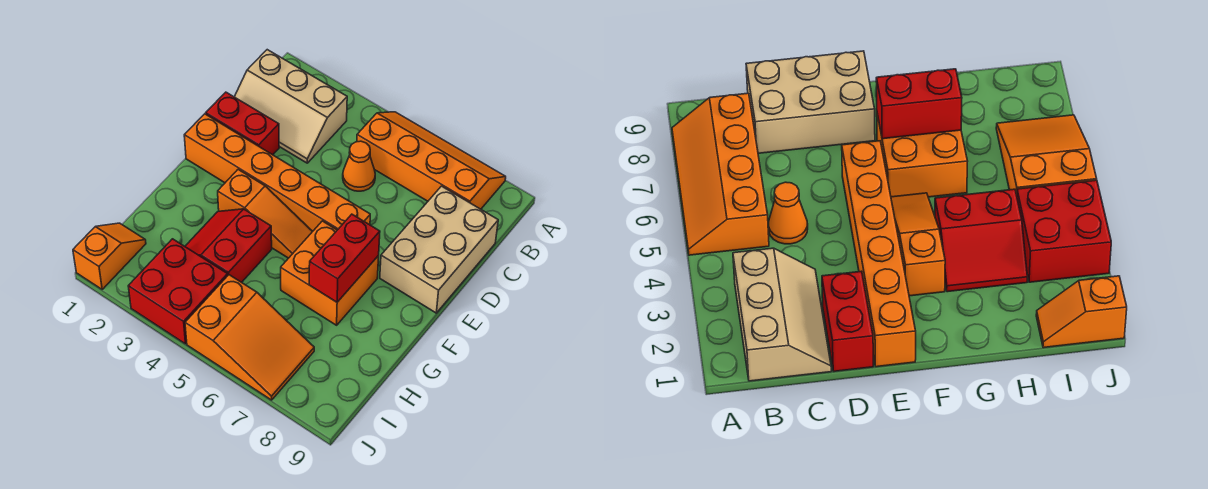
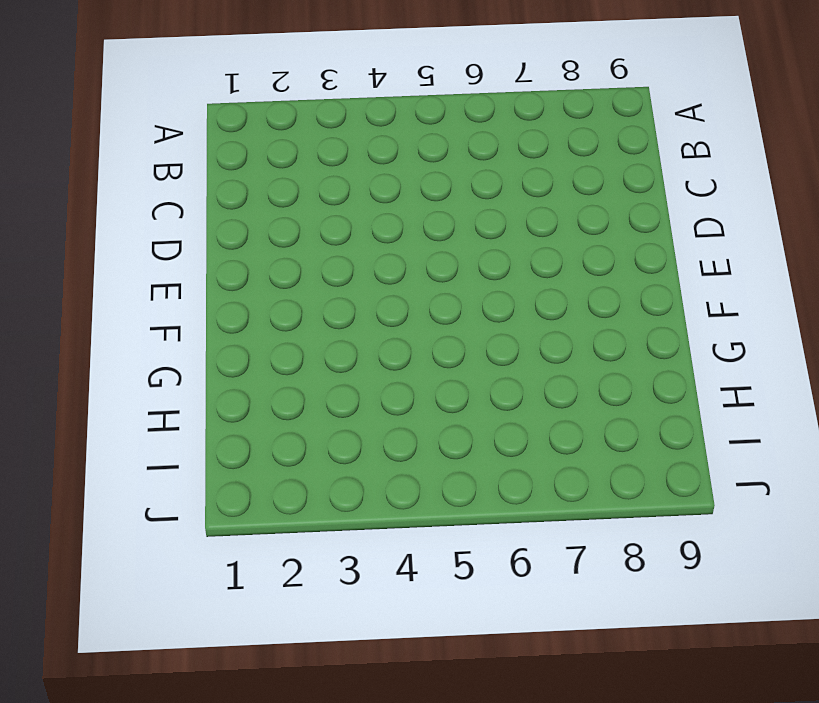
none -> orange 2x4 slope [357,112,506,209]
none -> tan 2x3 slope [235,50,347,163]
none -> orange 1x1 cone [343,141,375,191]

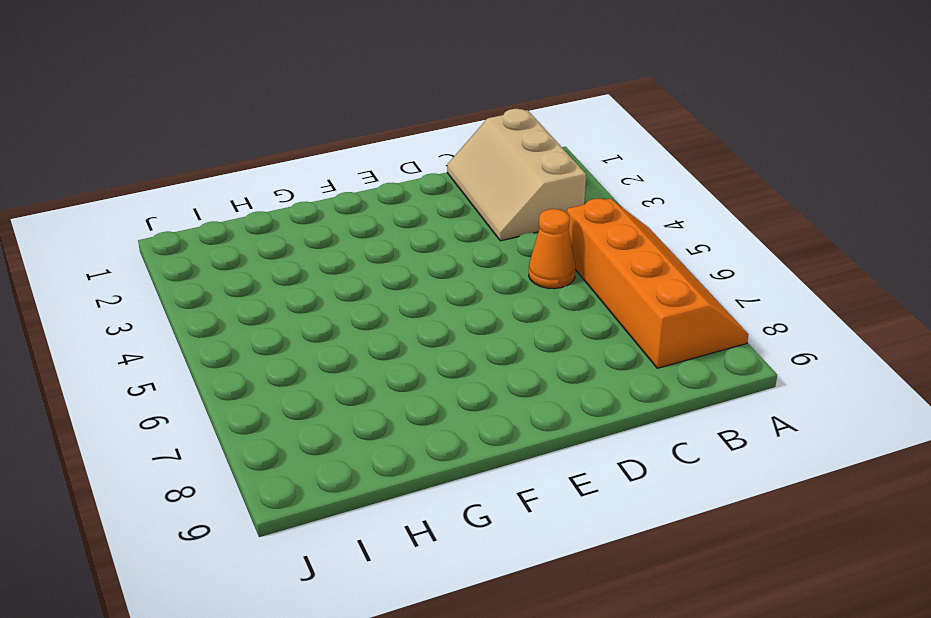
none -> tan 2x3 brick [380,186,498,313]
none -> red 1x2 brick [206,92,279,155]
none -> orange 1x6 brick [184,114,370,231]

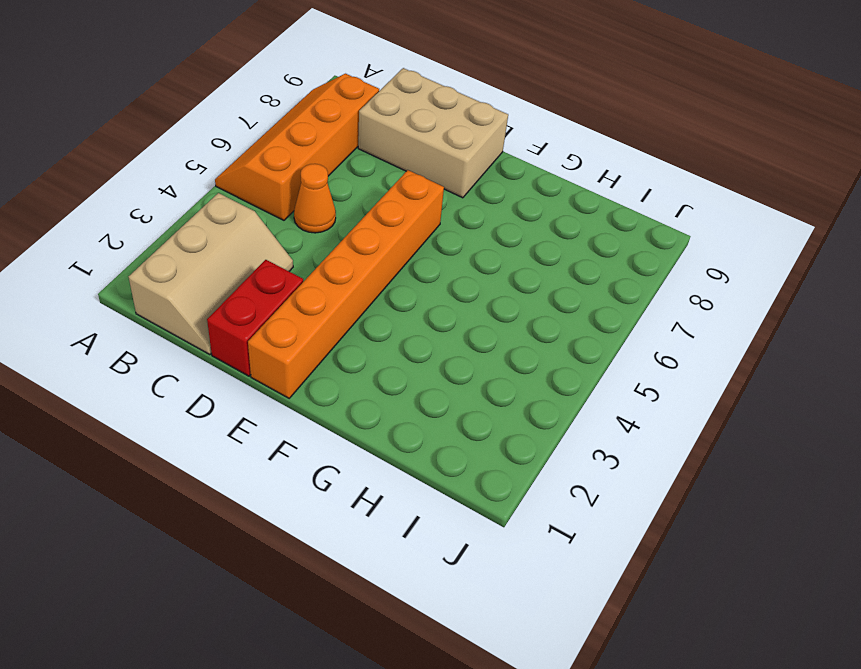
none -> orange 1x3 slope [218,170,313,258]
none -> orange 2x2 brick [281,221,379,325]
none -> red 2x2 slope [185,209,272,282]

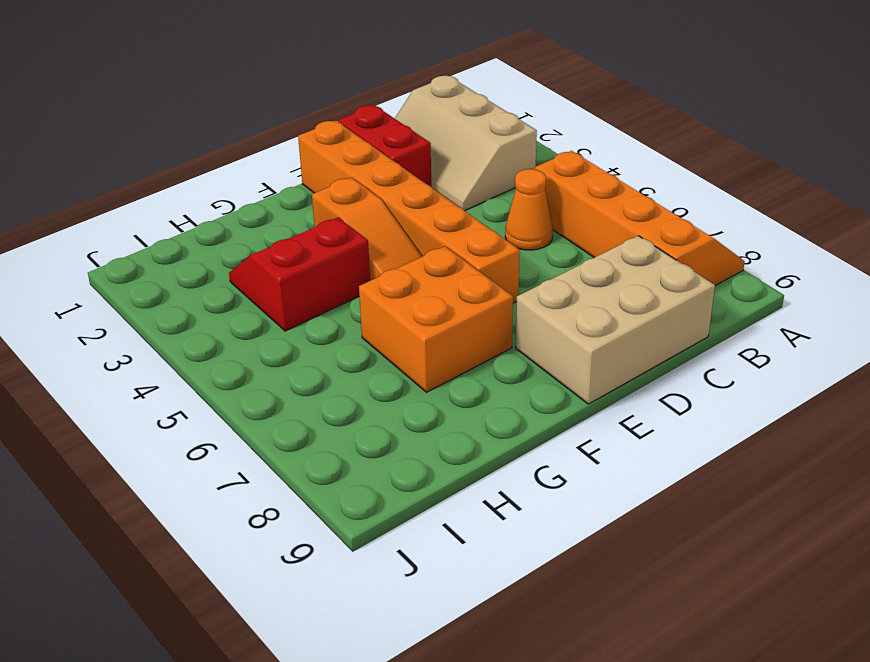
none -> orange 1x2 slope [73,223,146,289]
none -> red 2x2 brick [128,239,228,344]
none -> orange 2x3 slope [185,275,314,400]

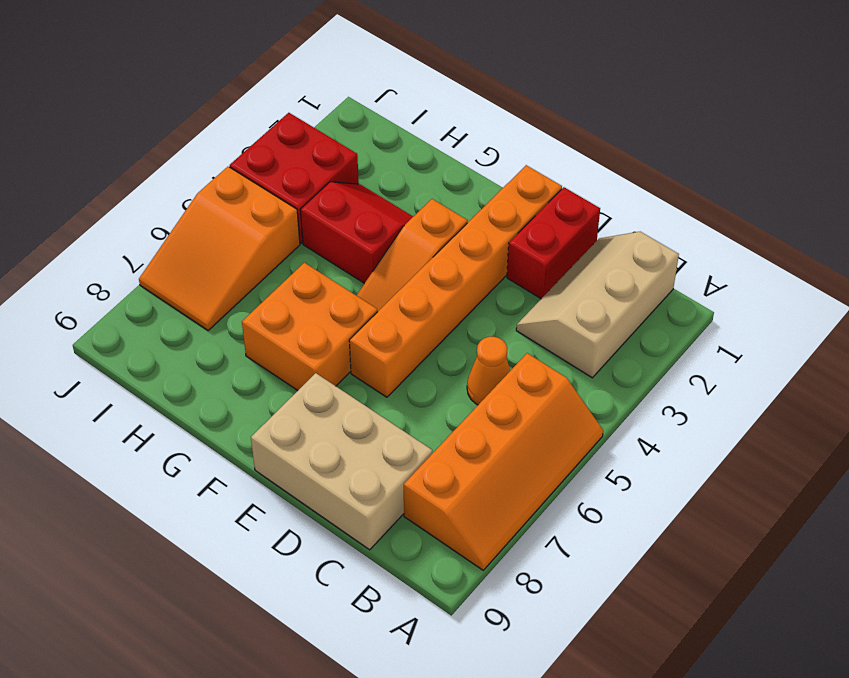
none -> orange 1x2 slope [73,223,146,289]
none -> red 1x2 brick [309,214,380,302]

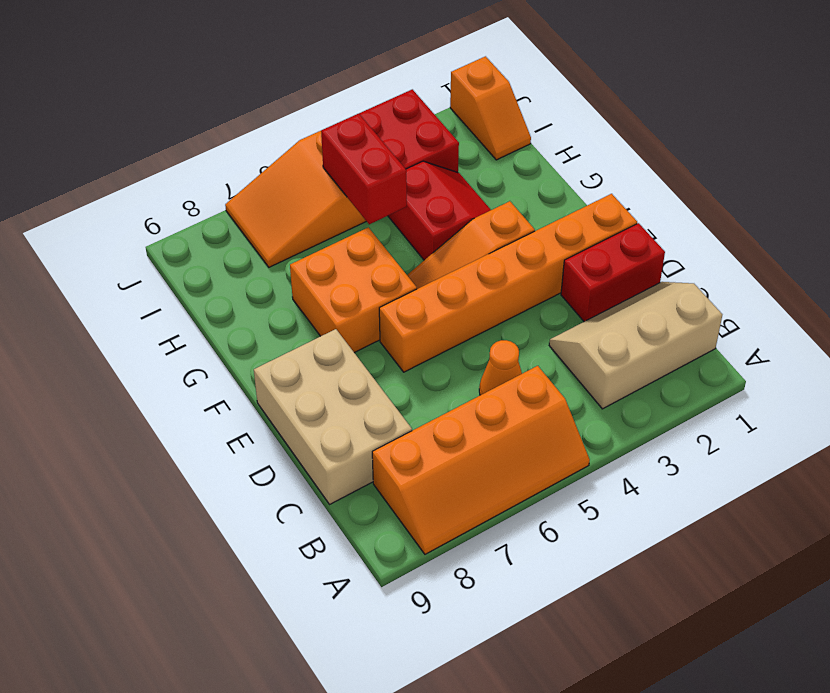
red 1x2 brick [321,114,407,224] -> red 1x2 brick moved to [309,214,380,302]

